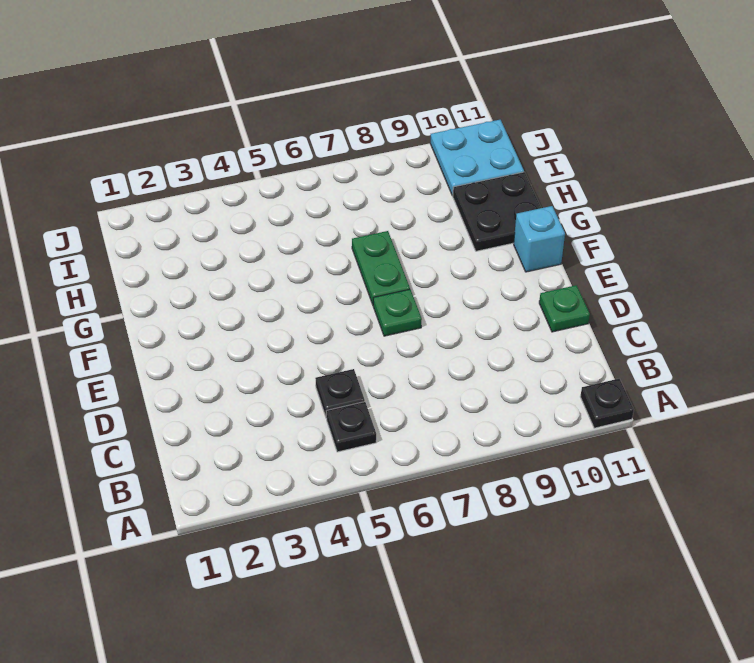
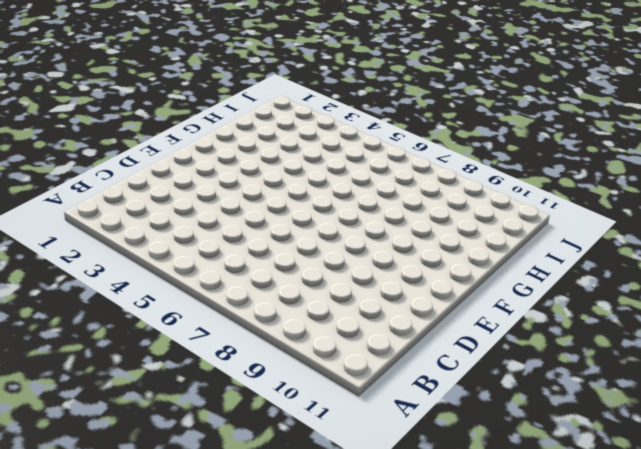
none -> black 1x1 plate [580,379,634,428]
none -> black 1x1 plate [326,402,376,452]

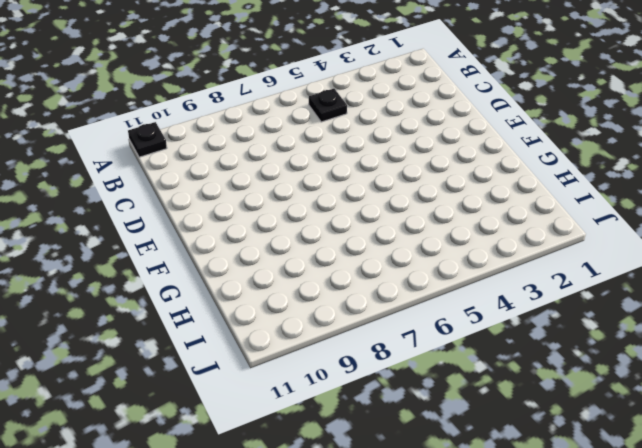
none -> black 1x1 plate [315,369,365,417]
none -> green 1x1 plate [539,285,590,332]

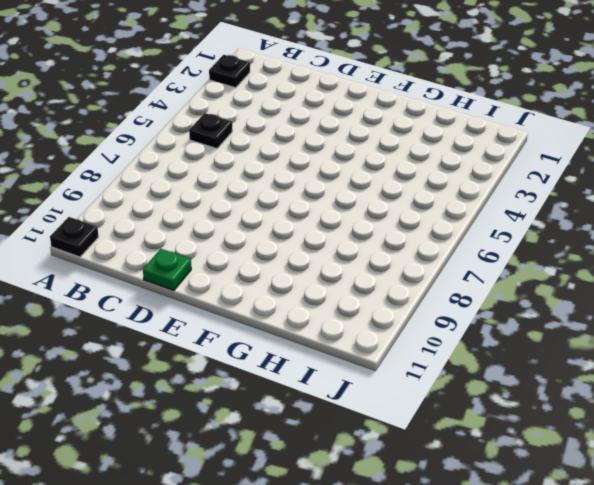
black 1x1 plate [209,55,250,88] -> black 1x1 plate moved to [315,369,365,417]
none -> green 1x1 plate [373,289,422,336]
none -> green 1x2 plate [352,231,410,305]

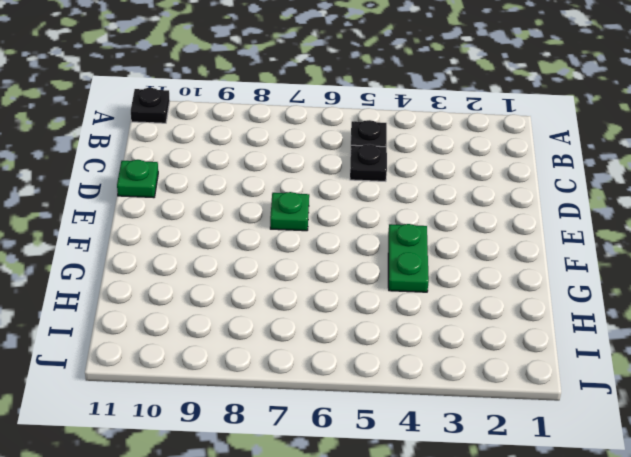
green 1x2 plate [388,224,429,292] -> green 1x2 plate moved to [352,231,410,305]
none -> cyan 1x1 brick [514,206,565,272]
none -> black 2x2 plate [453,172,541,251]

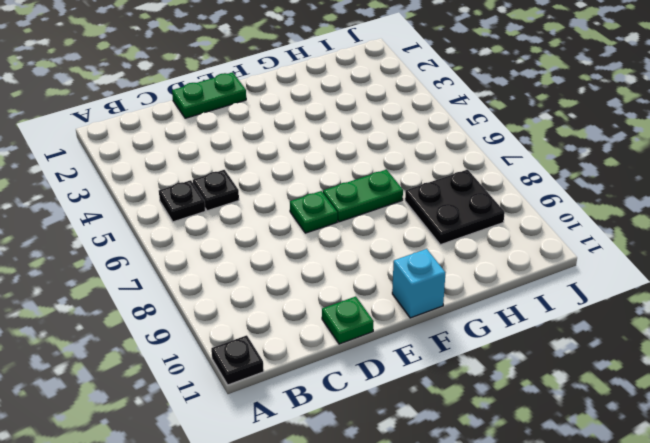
green 1x2 plate [172,72,246,118] -> none
black 2x2 plate [405,170,505,245] -> black 2x2 plate moved to [453,172,541,251]
none -> cyan 2x2 plate [430,120,524,196]

